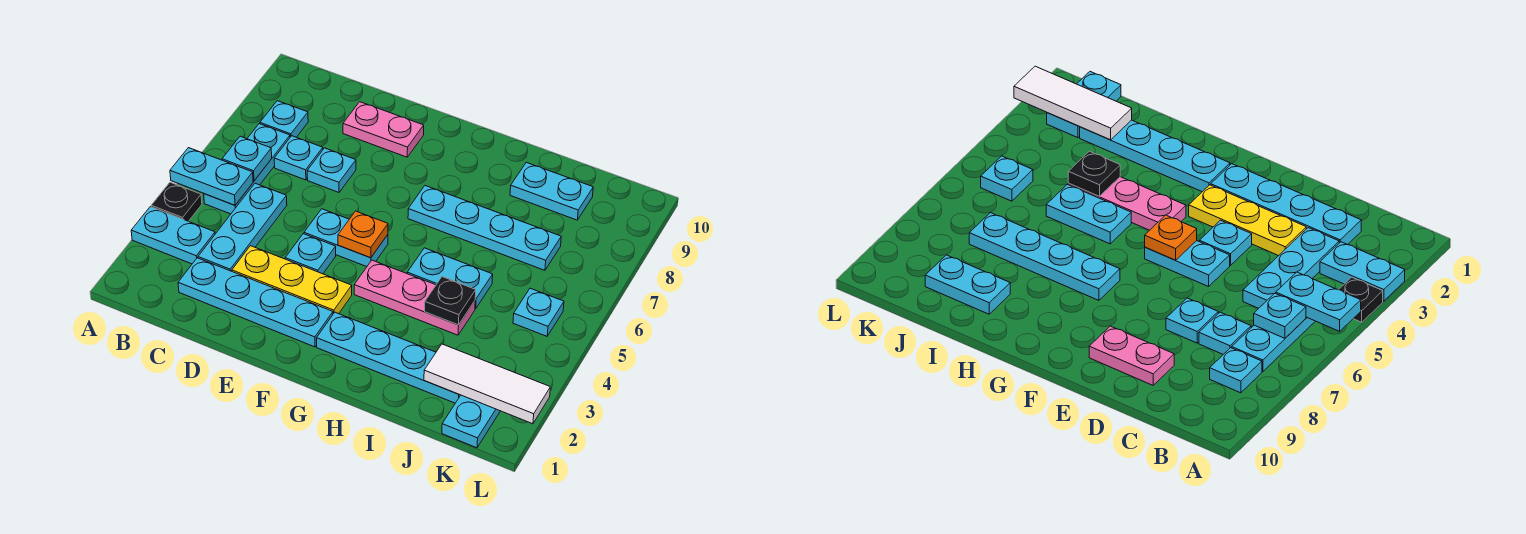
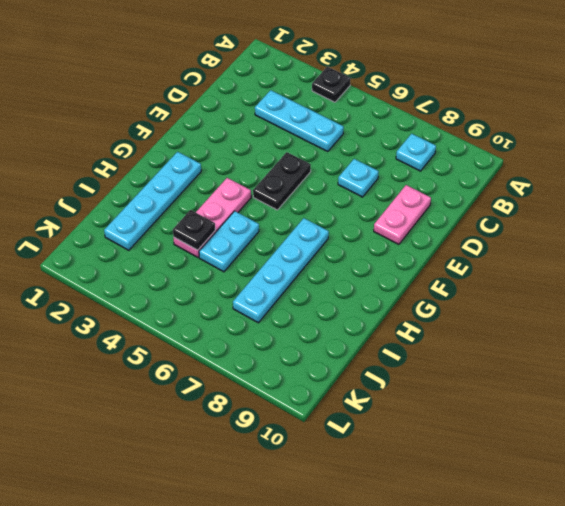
black 1x2 plate [253,152,311,210] -> cyan 1x2 plate [304,209,388,267]
none -> cyan 1x2 plate [131,207,215,264]
none -> cyan 1x3 plate [204,124,290,214]
none -> cyan 1x4 plate [178,258,333,347]

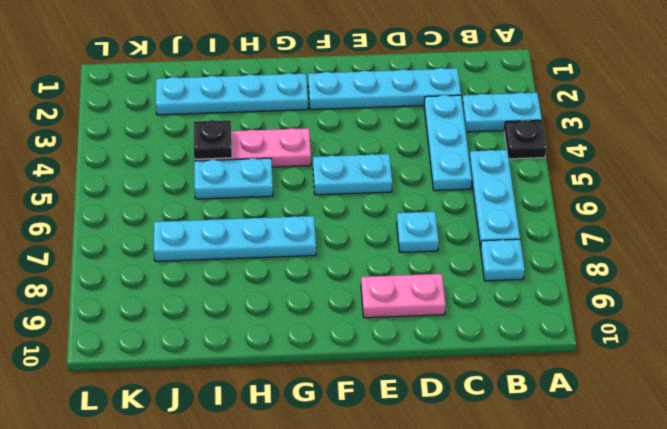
none -> cyan 1x1 plate [274,136,323,180]
none -> yellow 1x3 plate [232,246,352,314]
none -> cyan 1x1 plate [285,234,336,274]

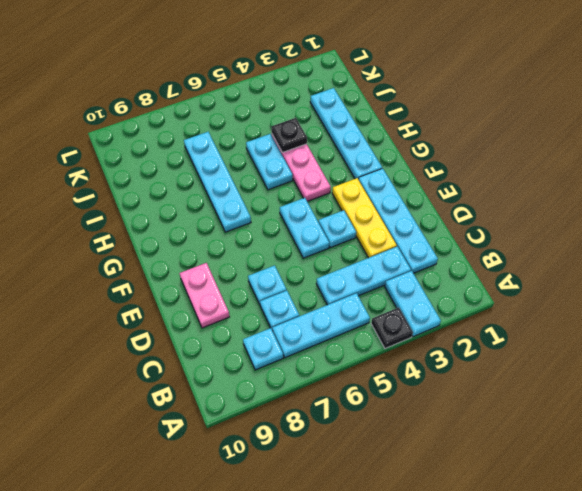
none -> cyan 1x2 plate [510,162,593,220]
none -> cyan 1x2 plate [442,395,500,448]
none -> cyan 1x1 plate [513,288,564,336]

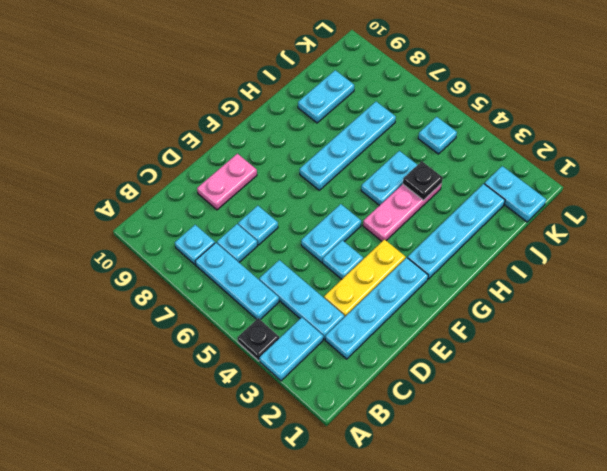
none -> cyan 1x2 plate [170,148,253,205]
none -> cyan 1x1 plate [222,136,272,181]
none -> orange 1x1 plate [338,211,388,258]

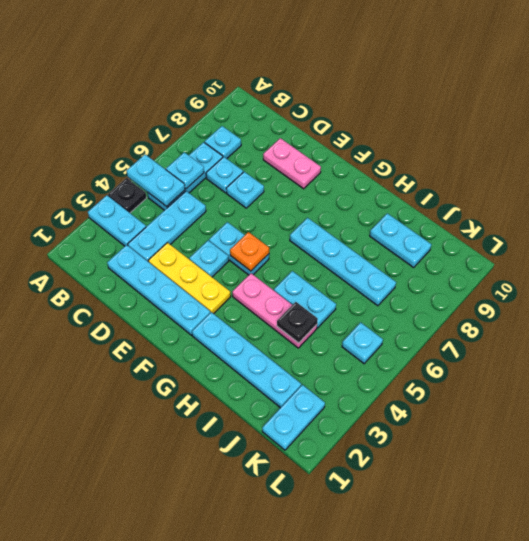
none -> white 1x3 tile [424,344,550,424]

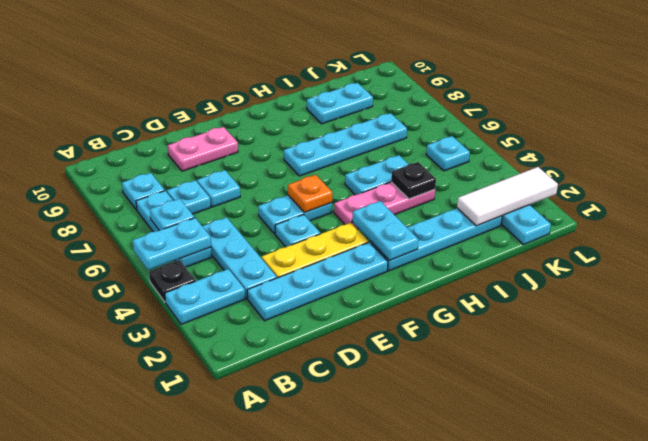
cyan 1x2 plate [352,201,418,260] -> none

